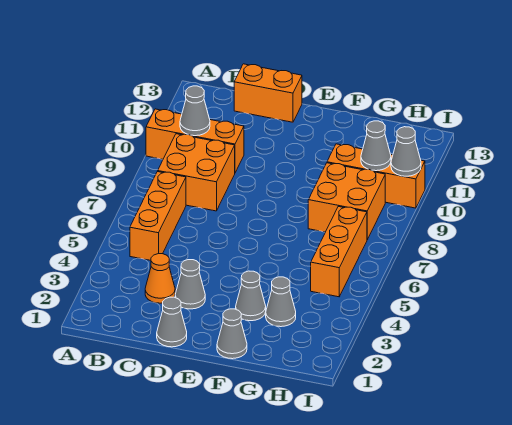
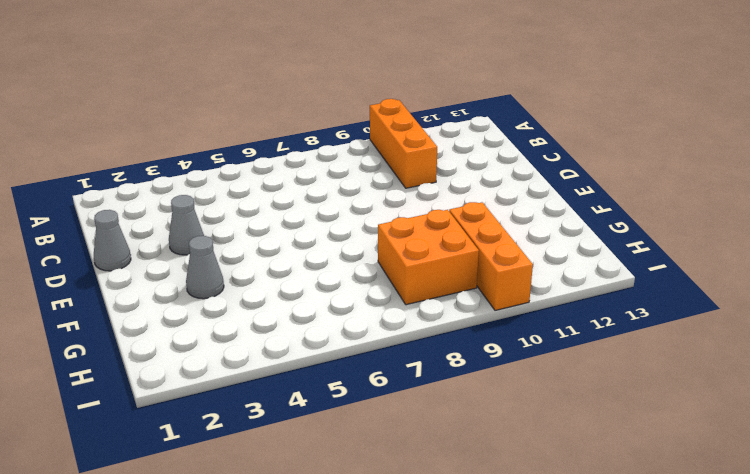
none -> orange 1x3 brick [130,172,186,260]
none -> orange 2x2 brick [158,134,235,211]
none -> orange 1x1 cone [145,254,175,303]

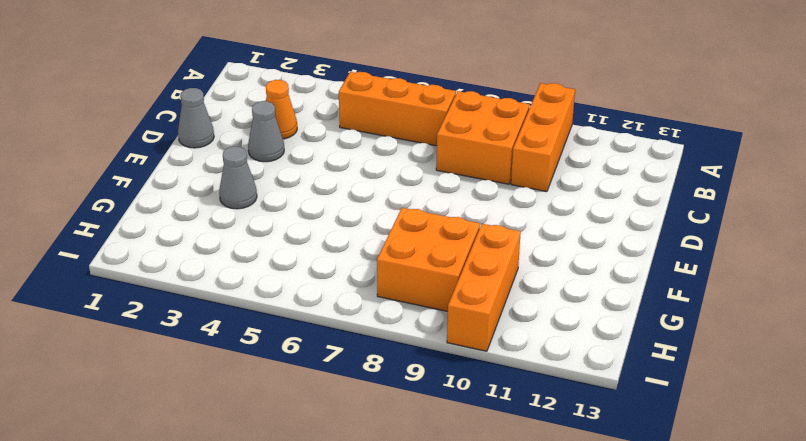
none -> orange 1x2 brick [234,64,302,122]
none -> grey 1x1 cone [217,309,247,359]
none -> grey 1x1 cone [266,277,296,327]

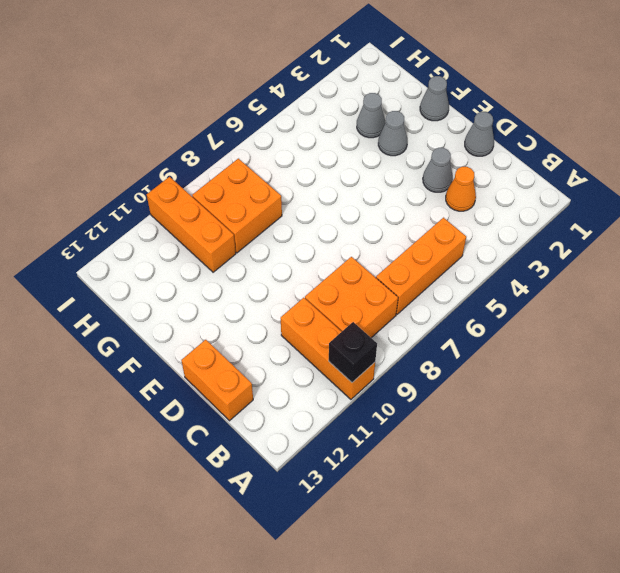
black 1x1 brick [329,322,377,382] -> none
none -> orange 1x3 brick [311,206,367,297]
none -> grey 1x1 cone [180,86,210,136]
none -> grey 1x1 cone [361,121,391,171]

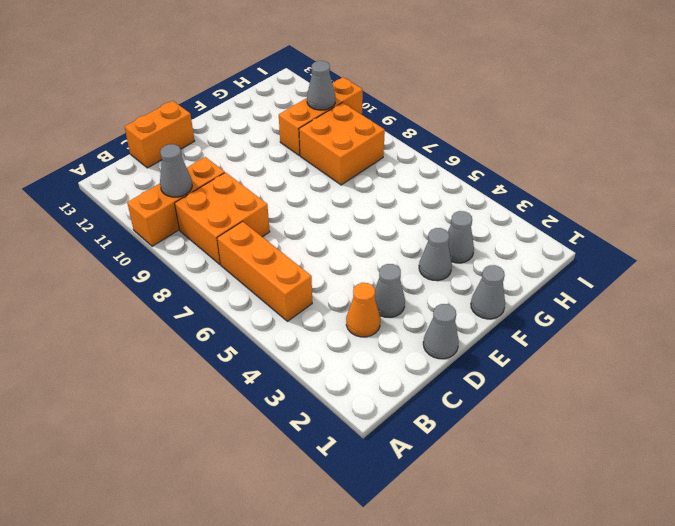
none -> orange 1x3 brick [311,206,367,297]
none -> grey 1x1 cone [391,127,421,176]

